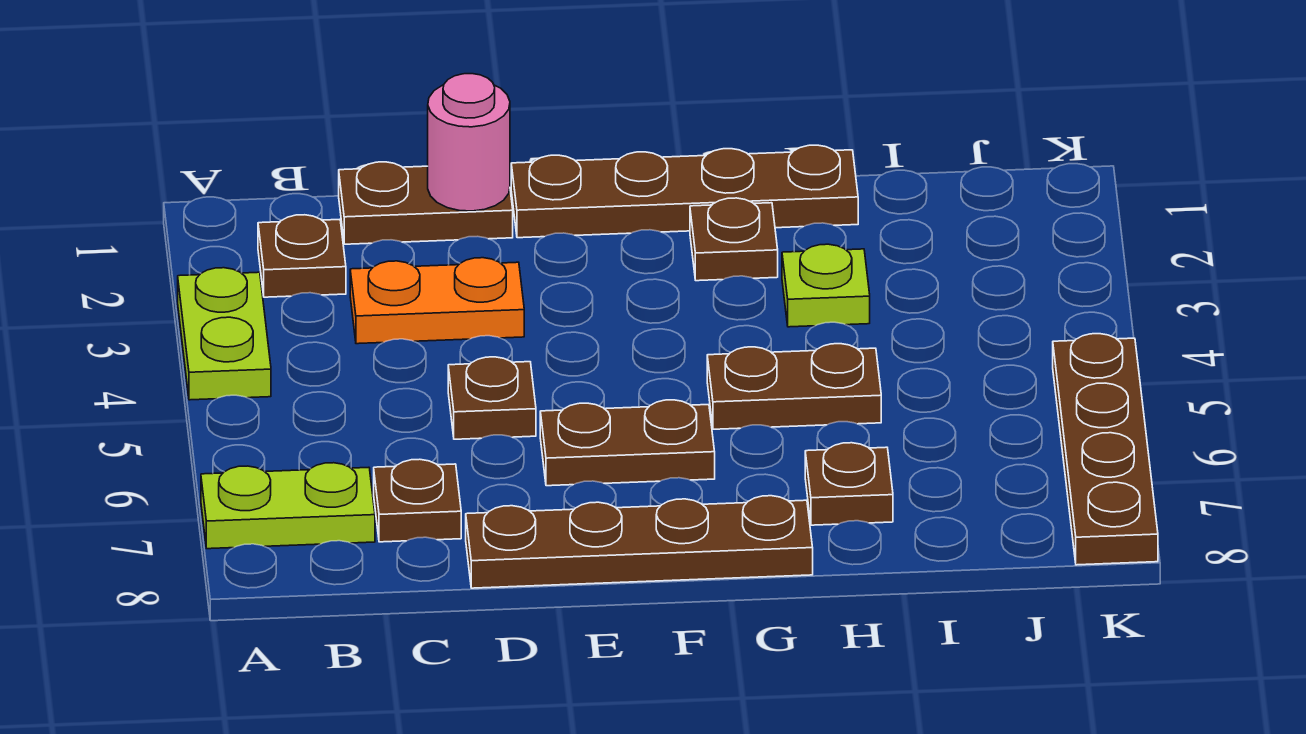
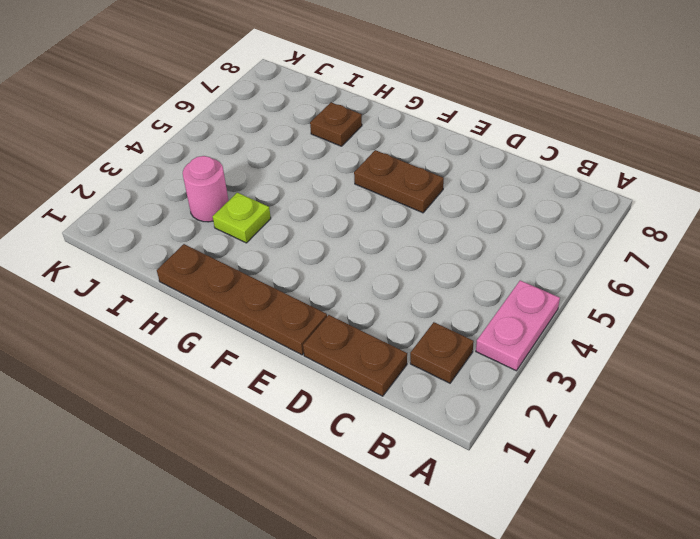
pink 1x2 plate [476,280,560,371] -> lime 1x2 plate [178,268,271,400]
pink 1x1 round brick [183,156,229,222] -> pink 1x1 round brick moved to [428,74,510,211]
none -> lime 1x2 plate [201,463,375,549]
none -> orange 1x2 plate [350,258,524,344]
none -> brown 1x1 plate [374,459,461,542]

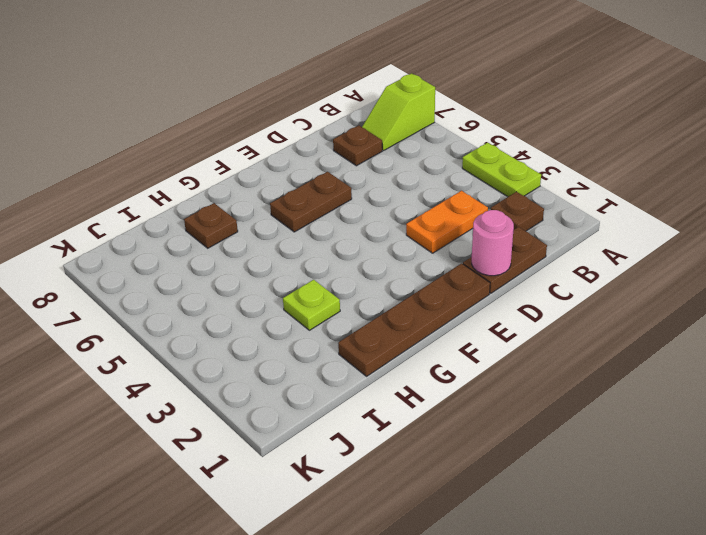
lime 1x2 slope [362,73,435,151] -> lime 1x2 plate [201,463,375,549]
none -> brown 1x1 plate [448,357,536,439]
none -> brown 1x4 plate [466,496,813,588]
none -> brown 1x1 plate [690,198,778,281]

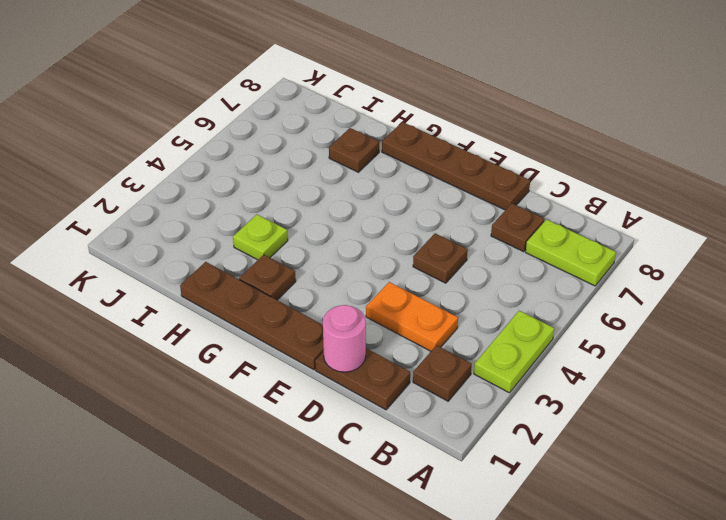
none -> brown 1x2 plate [540,400,715,486]
none -> brown 1x2 plate [707,344,881,429]
none -> brown 1x4 plate [1053,334,1158,565]

